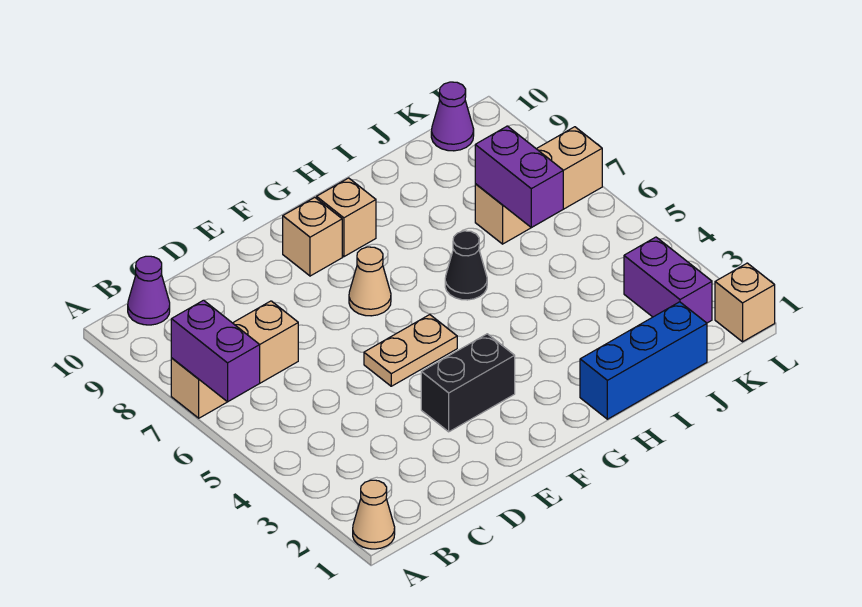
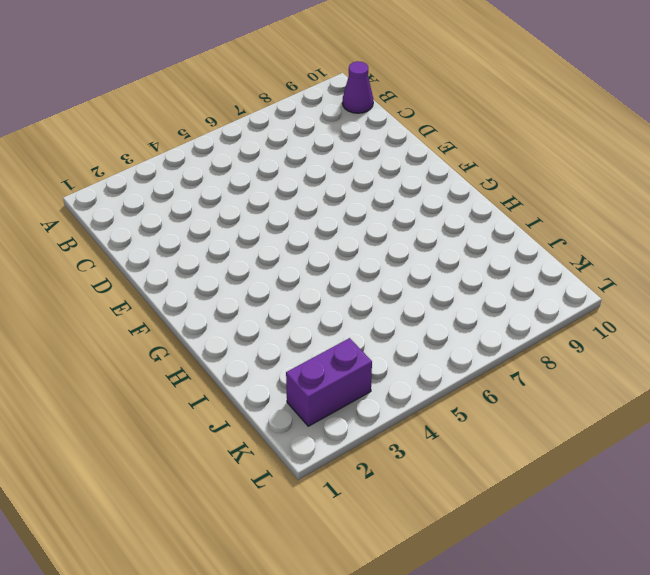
none -> tan 1x1 cone [353,480,395,549]
none -> tan 1x3 brick [171,301,298,418]
none -> black 1x2 brick [421,334,515,432]

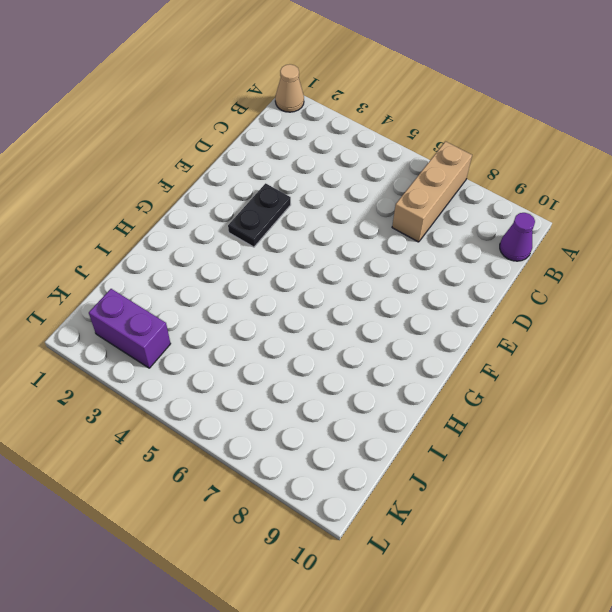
black 1x2 plate [228,183,291,247] -> black 1x2 brick [421,334,515,432]
none -> tan 1x2 plate [364,315,457,386]
none -> tan 1x1 cone [349,247,391,316]
none -> tan 1x1 brick [283,197,342,276]

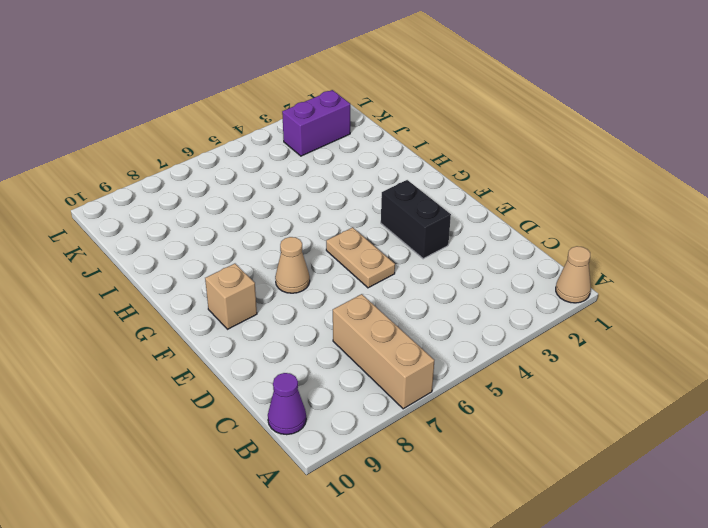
none -> tan 1x1 brick [317,178,376,257]
none -> blue 1x3 brick [580,302,707,419]
none -> black 1x1 cone [445,231,487,300]

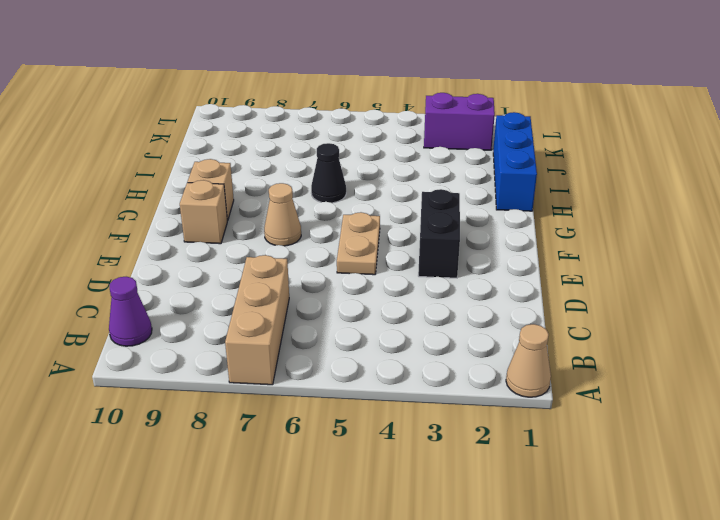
none -> tan 1x3 brick [475,127,602,244]
none -> purple 1x1 cone [431,82,474,151]
none -> tan 1x1 brick [715,263,775,342]

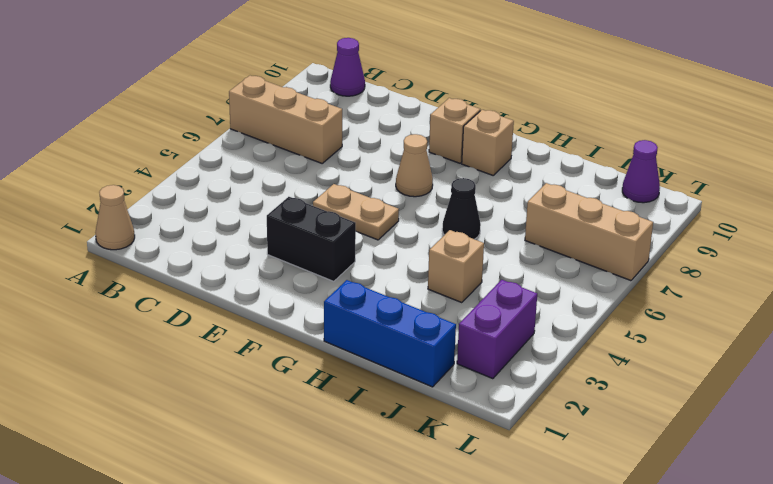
tan 1x1 brick [428,230,484,303] -> tan 1x1 brick moved to [715,263,775,342]
none -> purple 1x2 brick [171,300,260,402]
none -> purple 1x2 brick [475,126,563,228]

